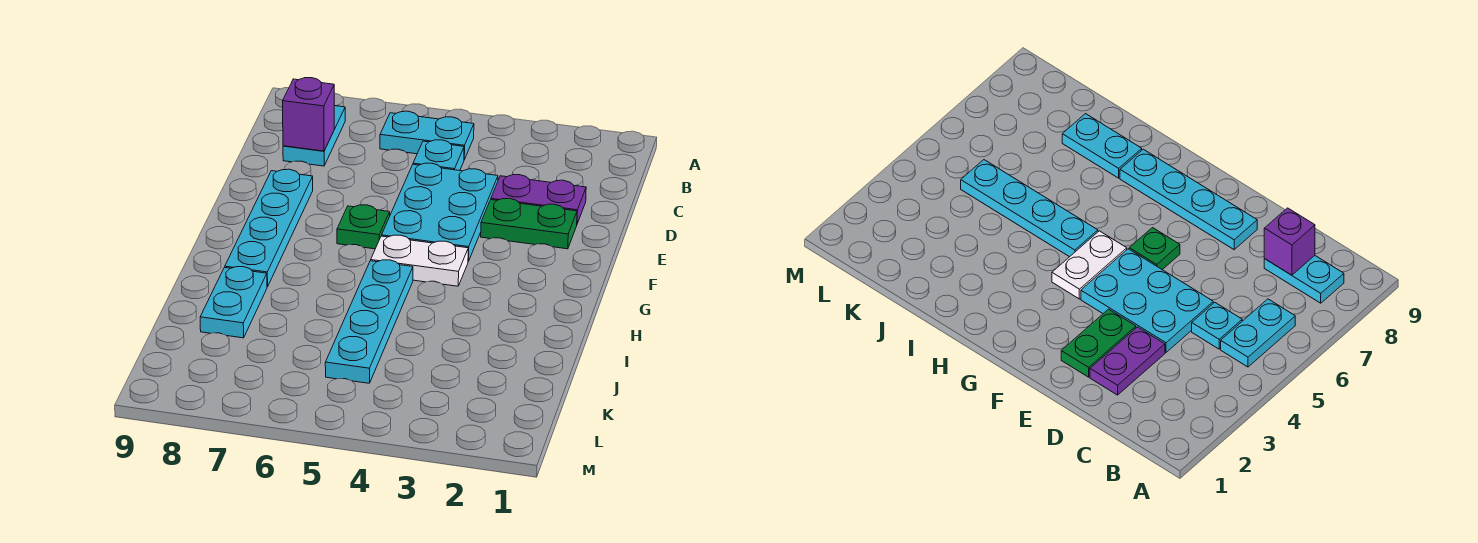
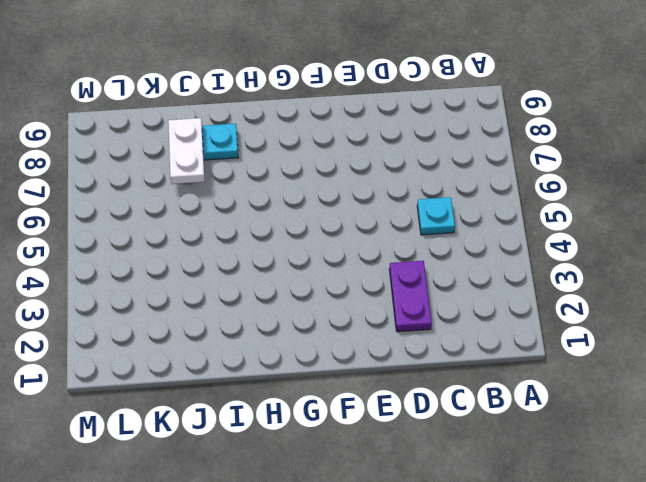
white 1x2 plate [168,118,205,184] -> white 1x2 plate moved to [371,235,468,286]
none -> cyan 1x2 plate [380,111,474,160]
none -> cyan 1x2 plate [283,106,345,166]
none -> cyan 2x3 plate [382,163,498,261]

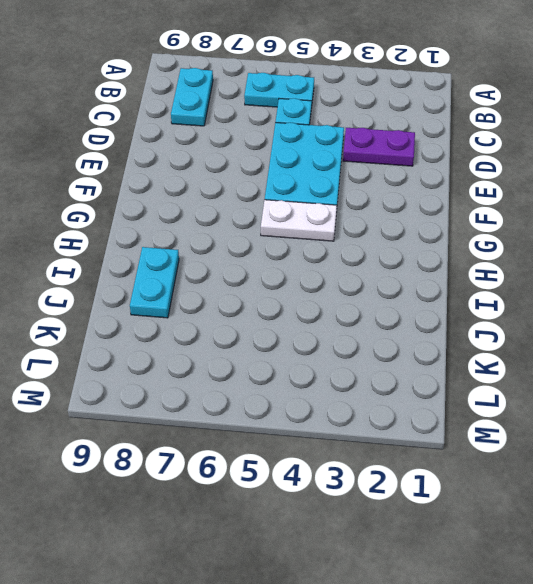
none -> green 1x2 plate [481,198,577,249]
none -> cyan 1x4 plate [225,169,313,287]
none -> green 1x1 plate [337,205,390,249]

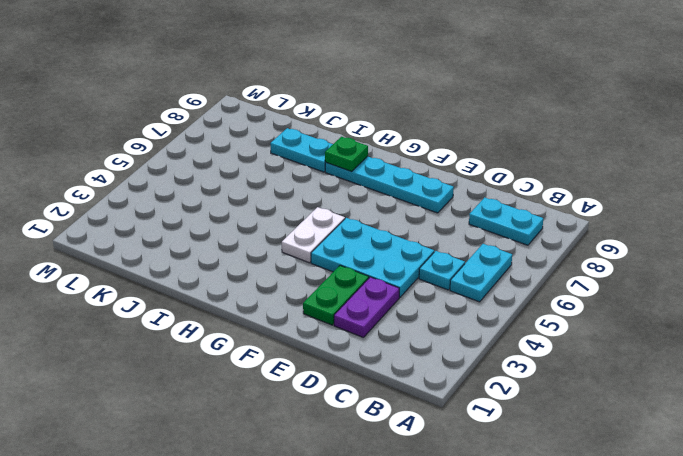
green 1x1 plate [325,137,368,172] -> green 1x1 plate moved to [337,205,390,249]
none -> cyan 1x4 plate [325,260,413,383]
none -> purple 1x1 brick [283,78,334,151]

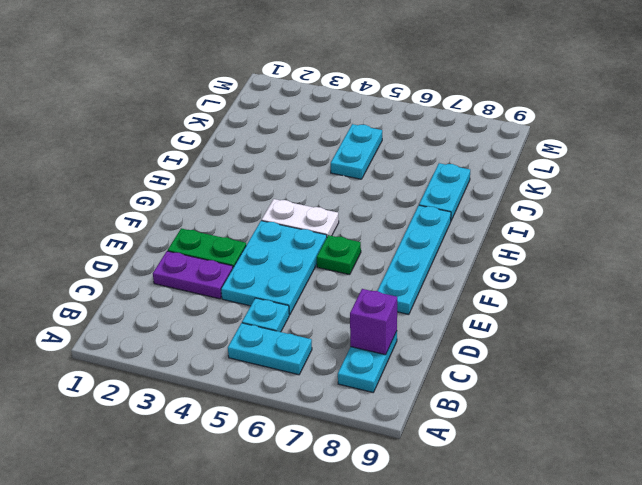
cyan 1x2 plate [331,124,382,179] -> cyan 1x4 plate [325,260,413,383]

